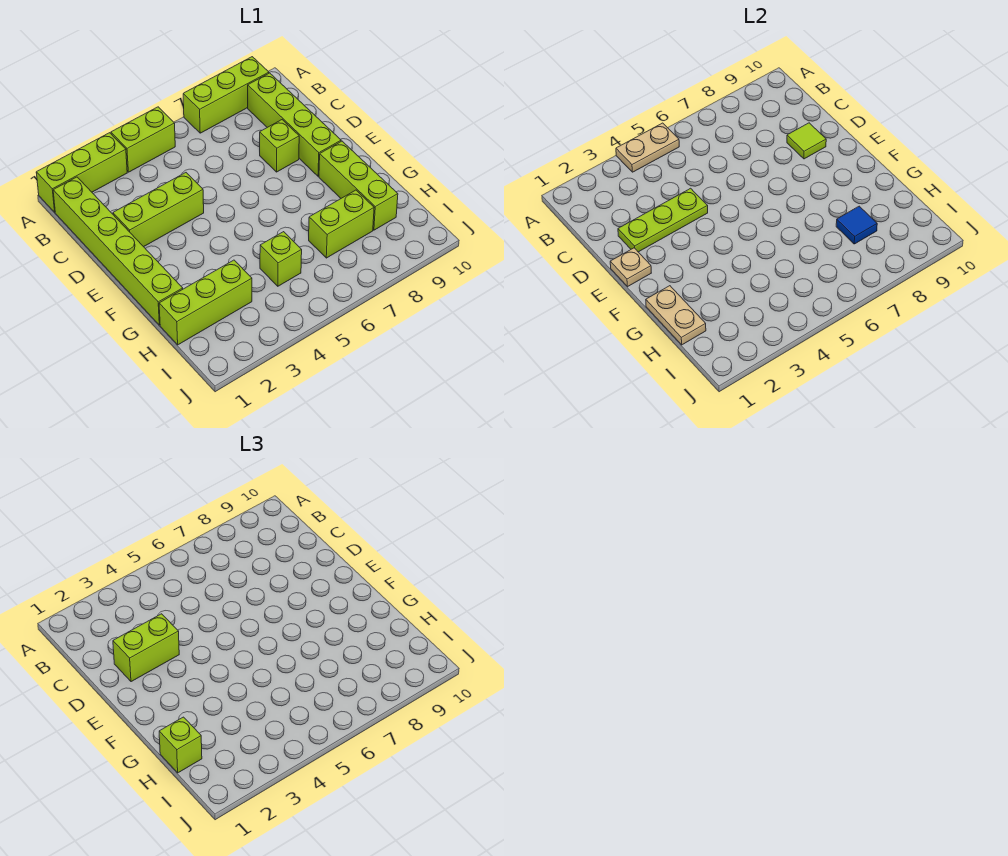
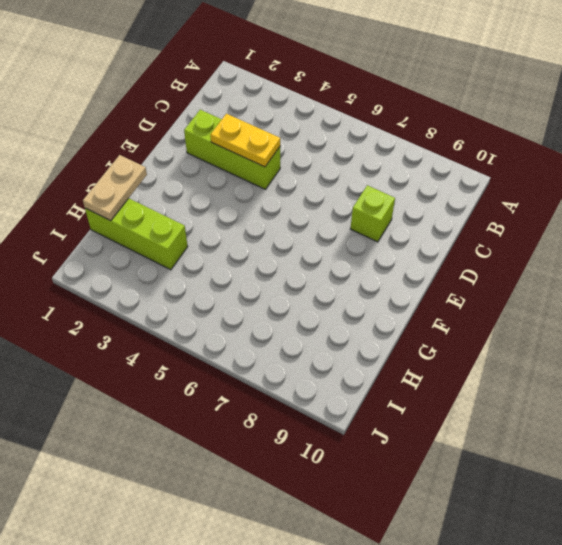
yellow 1x2 plate [210,114,280,167] -> lime 1x3 plate [618,188,708,252]
none -> lime 1x3 brick [36,133,127,212]
none -> lime 1x2 brick [111,107,175,172]
none -> lime 1x3 brick [183,57,269,133]

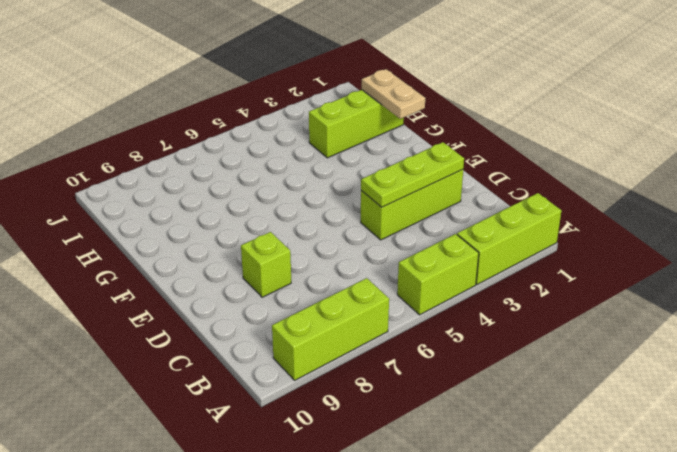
none -> lime 1x6 brick [53,177,183,325]
none -> lime 1x4 brick [248,73,341,176]
none -> lime 1x3 brick [319,141,398,230]

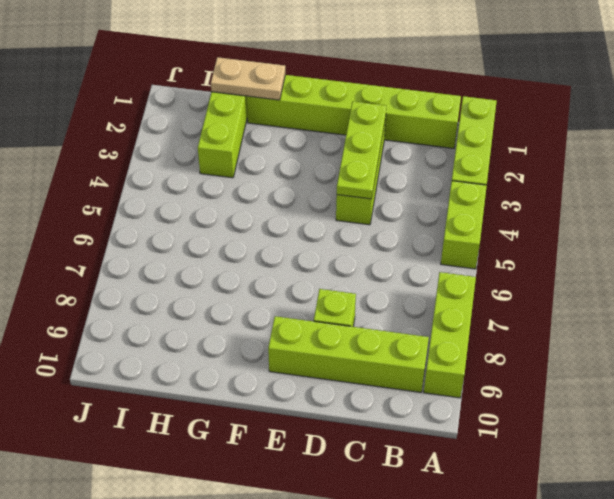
none -> lime 1x3 brick [319,141,398,230]
none -> lime 1x1 brick [260,232,302,286]
none -> lime 1x2 brick [309,190,374,258]

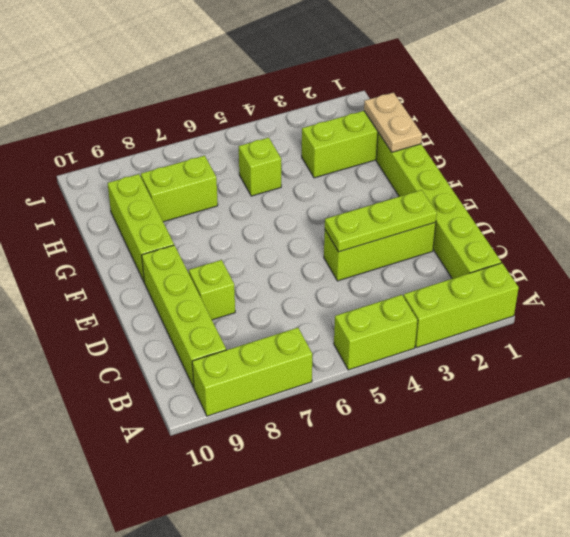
none -> tan 1x2 plate [616,123,679,172]
none -> lime 1x1 tile [787,123,826,159]
none -> tan 1x1 plate [610,248,651,286]

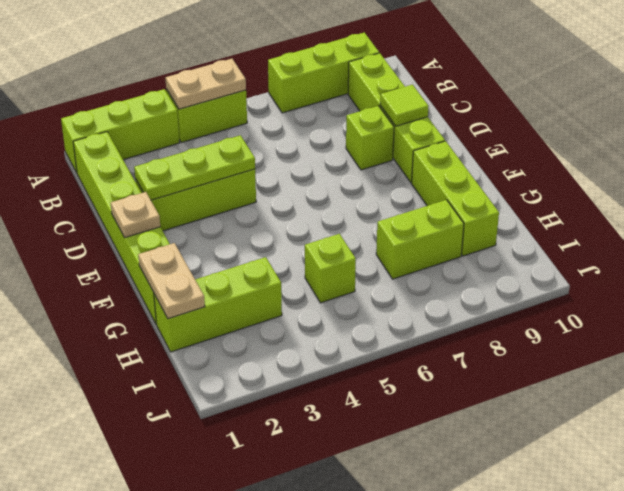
none -> blue 1x1 tile [836,206,877,244]
none -> lime 1x2 brick [113,614,179,682]
none -> lime 1x1 brick [159,717,202,773]

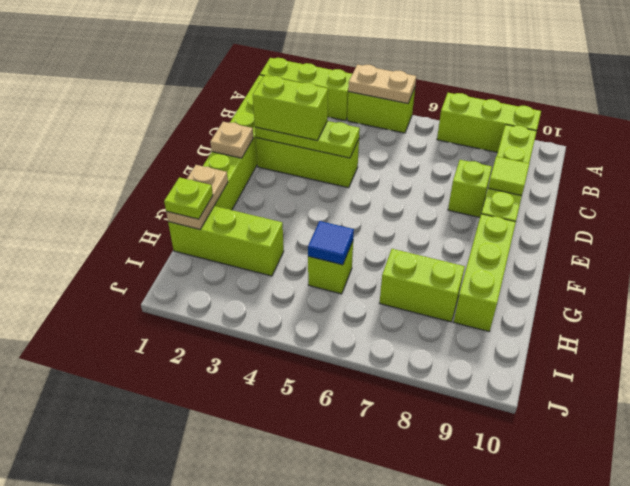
lime 1x1 plate [164,177,213,219] -> lime 1x1 brick [159,717,202,773]
blue 1x1 tile [308,221,354,265] -> blue 1x1 tile moved to [836,206,877,244]

